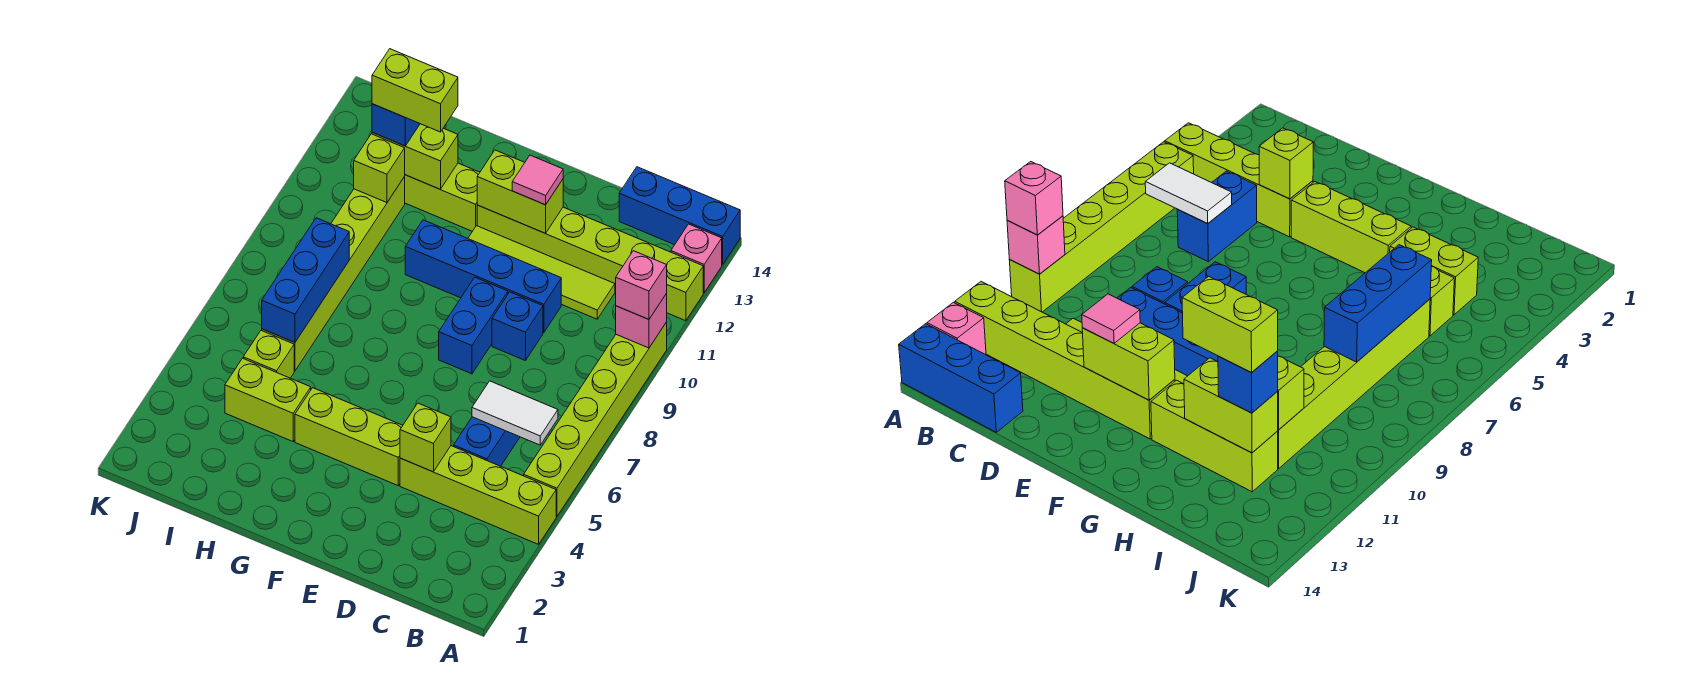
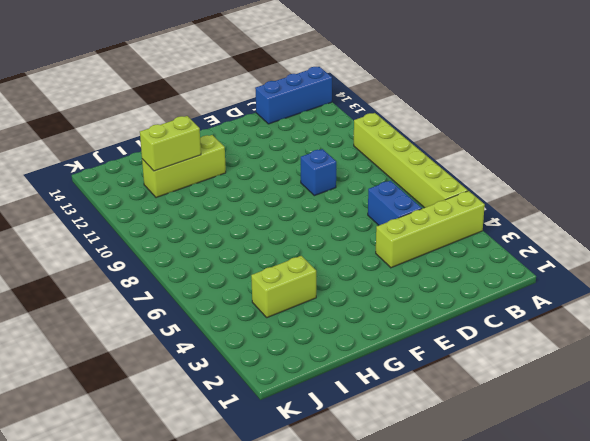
none -> lime 1x6 brick [477,205,703,321]
none -> pink 1x1 brick [671,224,722,293]
none -> lime 1x4 tile [468,226,615,319]

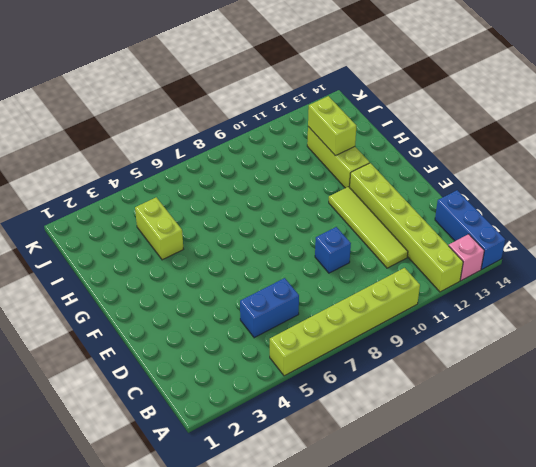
none -> lime 1x4 brick [400,446,556,544]
none -> blue 1x4 brick [405,220,561,333]
none -> lime 1x3 brick [295,388,403,485]

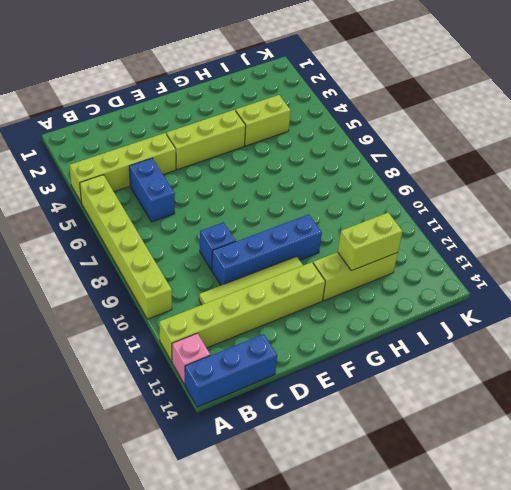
none -> blue 1x2 brick [439,277,508,374]
none -> lime 1x1 brick [243,330,294,378]
none -> lime 1x6 brick [262,177,405,371]

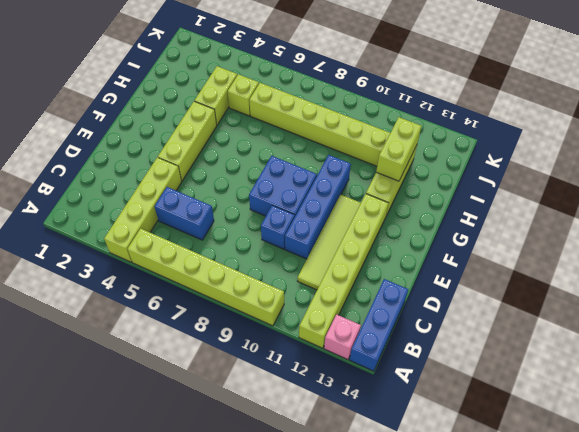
blue 2x2 brick [249,156,317,216] -> blue 1x2 brick [439,277,508,374]
none -> pink 1x1 brick [616,294,667,348]
none -> white 1x2 tile [472,381,558,445]
none -> lime 1x1 brick [400,403,451,472]

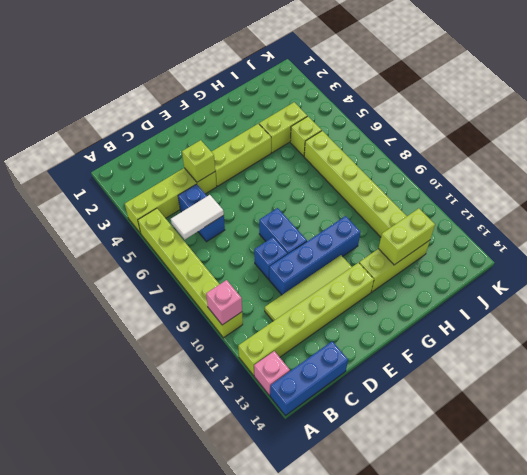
none -> lime 1x2 brick [477,150,563,233]
none -> blue 1x3 brick [262,218,349,342]
none -> lime 1x1 brick [354,134,405,203]

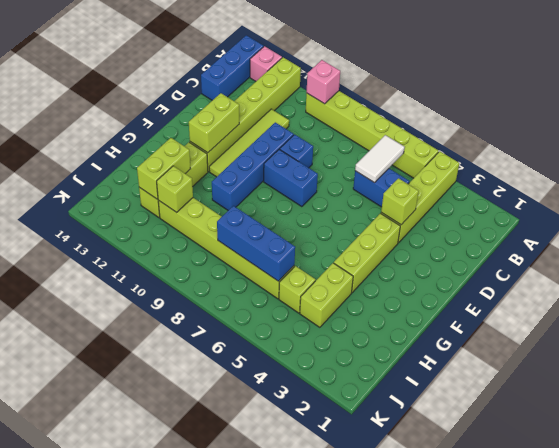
none -> pink 1x1 brick [616,251,667,319]
none -> pink 1x1 tile [512,155,563,205]
none -> blue 1x1 brick [372,104,420,146]

